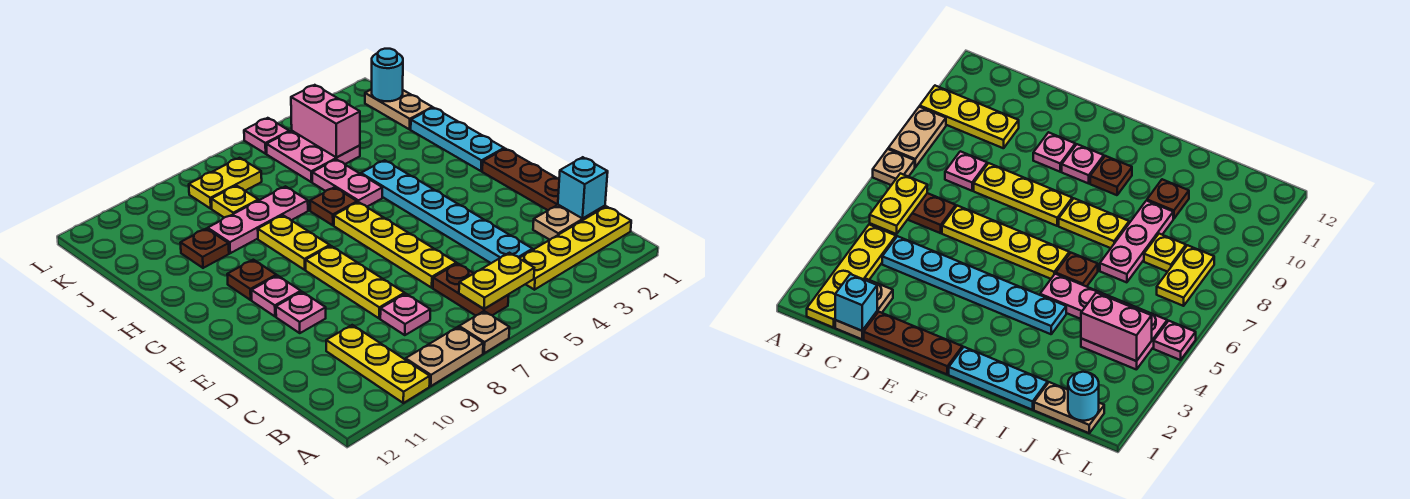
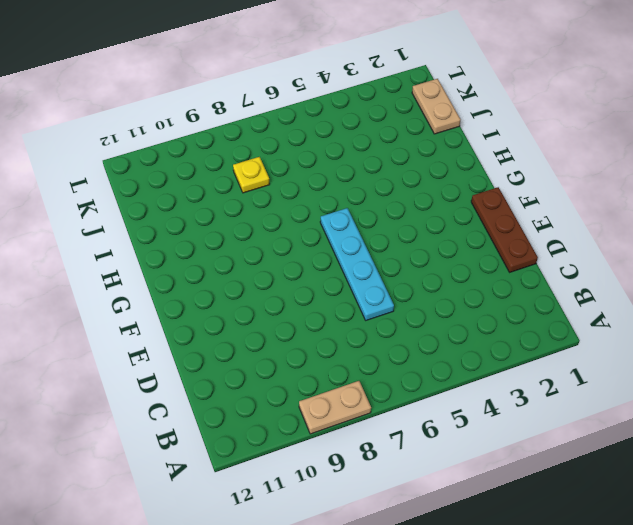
cyan 1x4 plate [320,208,394,320] -> yellow 1x4 plate [334,202,456,288]
none -> tan 1x1 plate [459,311,509,353]
none -> yellow 1x3 plate [326,325,430,403]
none -> yellow 1x4 plate [520,206,631,290]

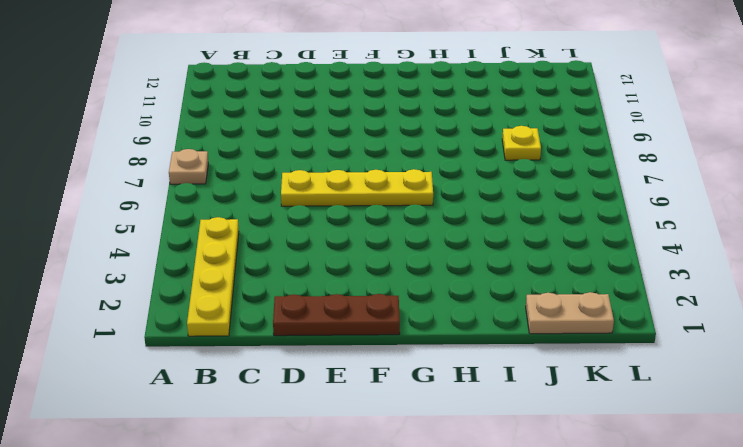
none -> tan 1x2 plate [406,327,483,386]
none -> yellow 1x3 plate [326,325,430,403]
none -> brown 1x2 plate [433,263,509,316]

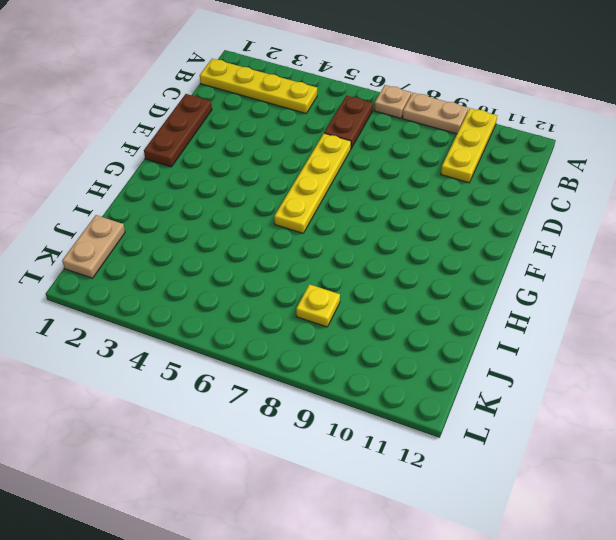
none -> tan 1x2 plate [533,205,605,240]
none -> cyan 1x6 plate [361,160,533,263]
none -> pink 1x1 plate [380,294,430,335]

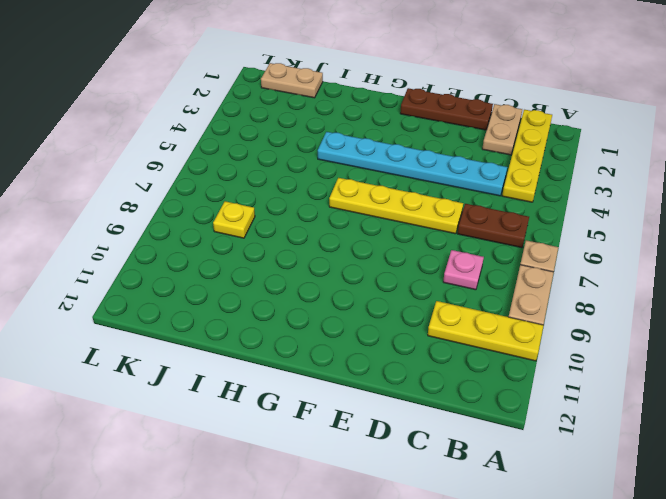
none -> yellow 1x3 plate [306,246,405,318]
none -> pink 1x1 plate [276,292,326,333]
none -> pink 1x1 plate [252,276,301,316]

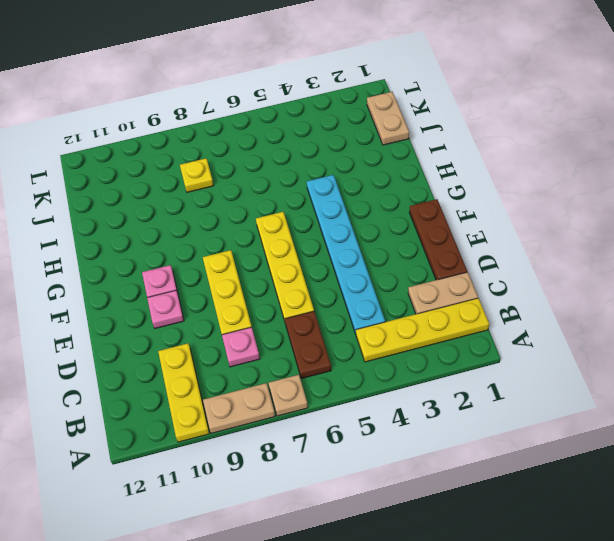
none -> cyan 1x3 plate [411,108,504,171]
none -> yellow 1x2 plate [258,215,330,270]
none -> brown 1x1 plate [227,260,276,300]

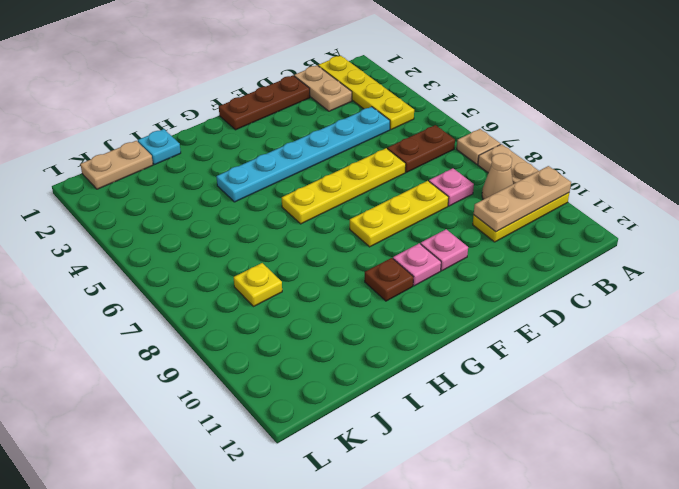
tan 1x3 plate [474,166,571,232] -> none
tan 1x1 cone [482,153,513,200] -> none
cyan 1x1 plate [138,129,181,165] -> cyan 1x3 plate [411,108,504,171]
none -> yellow 1x2 plate [258,215,330,270]
none -> pink 1x2 plate [312,159,382,207]
none -> brown 1x1 plate [310,187,357,225]

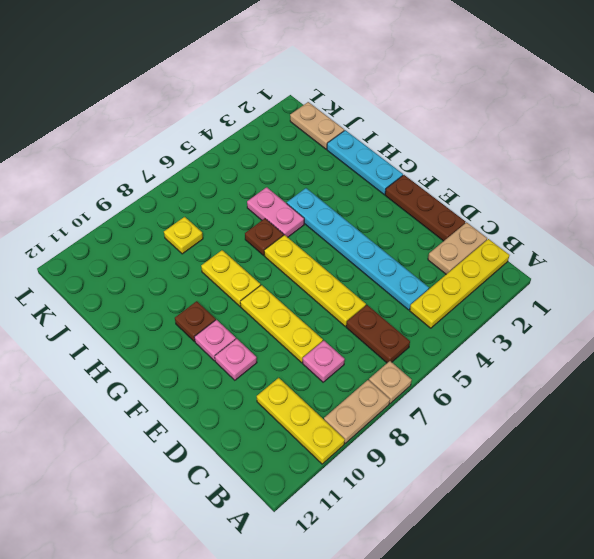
none -> pink 1x3 plate [208,186,308,253]
none -> brown 1x1 plate [181,229,229,268]
none -> pink 2x2 plate [266,131,360,182]

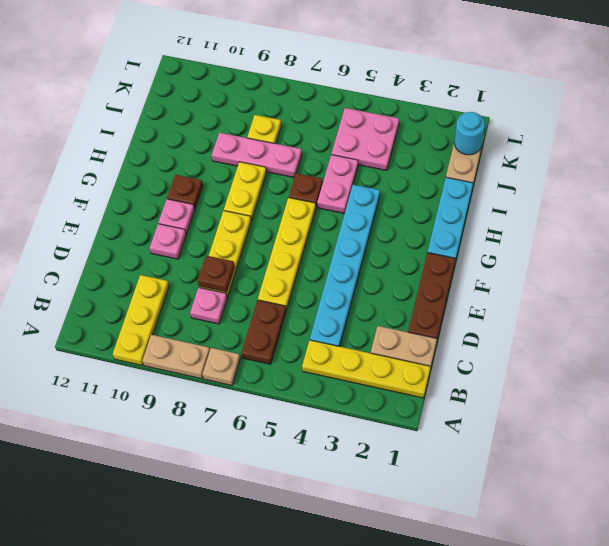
brown 1x1 plate [198,256,235,292] -> brown 1x1 plate moved to [181,229,229,268]
none -> yellow 1x2 plate [189,158,262,209]
none -> pink 1x1 plate [244,118,289,154]
none -> yellow 1x2 plate [459,253,534,309]

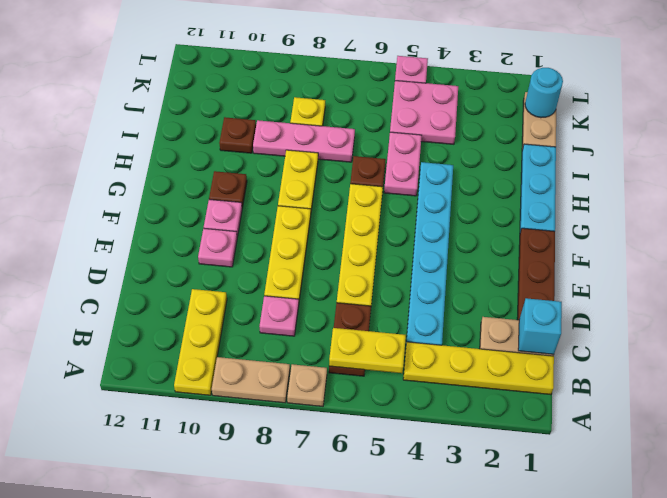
none -> yellow 1x2 plate [189,158,262,209]
none -> pink 1x2 brick [291,85,360,157]

